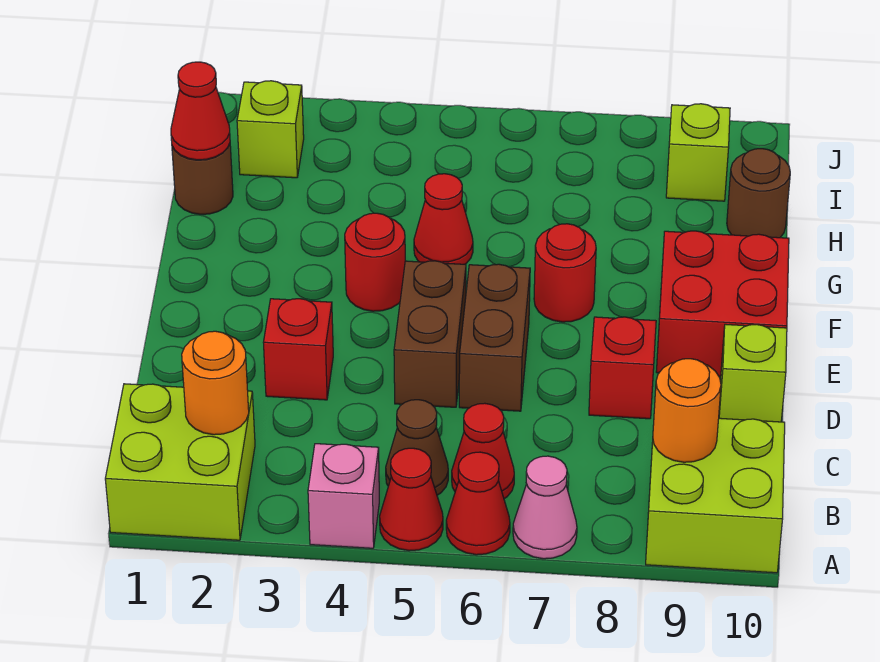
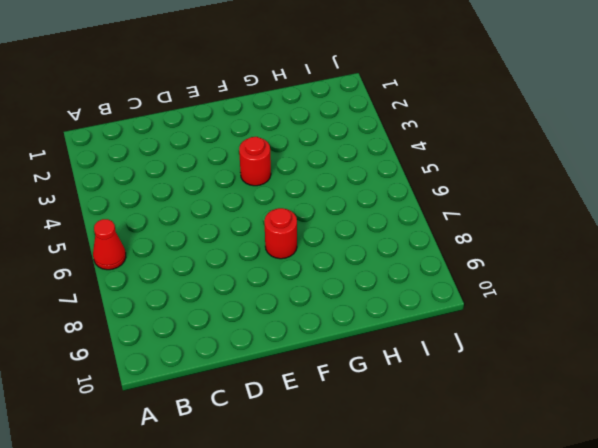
none -> lime 2x2 brick [105,384,255,540]
none -> pink 1x1 brick [308,444,379,548]
none -> red 1x1 cone [380,448,443,551]

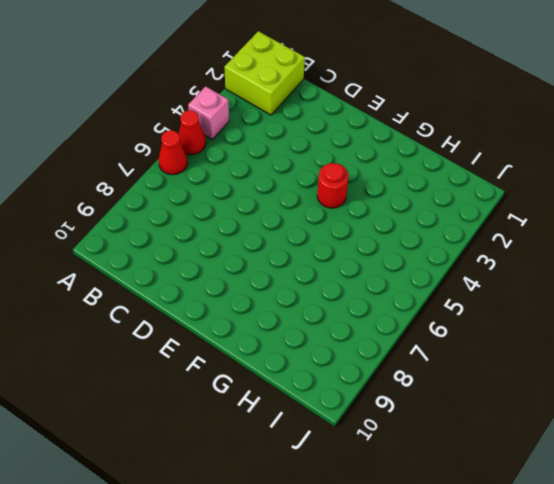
none -> pink 1x1 cone [513,456,577,559]
none -> lime 2x2 brick [646,418,785,573]
none -> brown 1x1 cone [386,400,448,495]

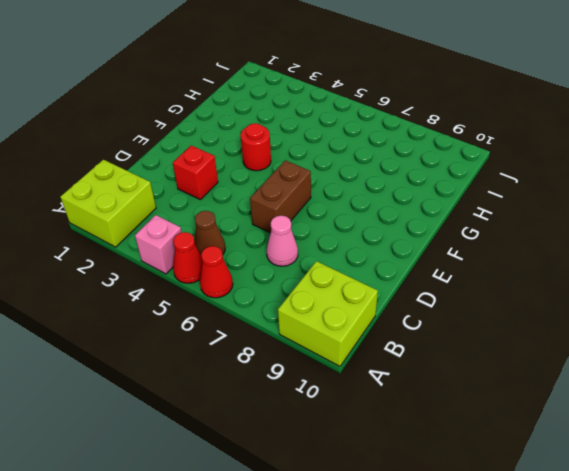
pink 1x1 cone [267,216,298,266] -> pink 1x1 cone moved to [513,456,577,559]
none -> red 1x1 cone [452,403,514,499]
none -> brown 1x2 brick [394,261,466,407]
none -> red 1x1 brick [589,317,656,419]

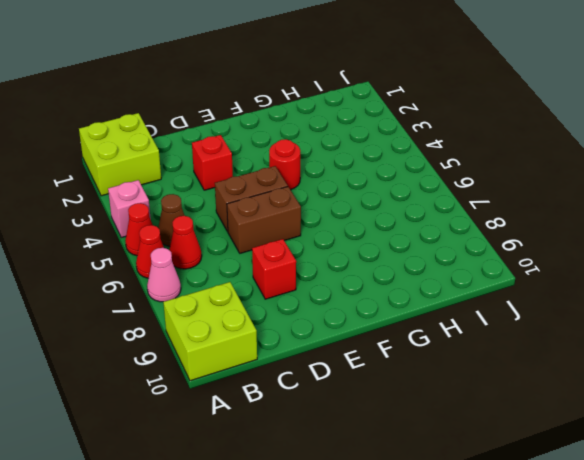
none -> lime 1x1 brick [719,324,787,422]
none -> red 2x2 brick [656,231,789,376]
none -> red 1x1 round brick [534,224,596,322]

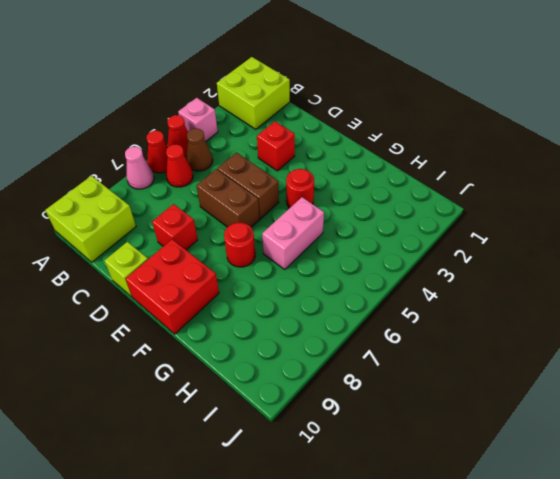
pink 1x2 brick [262,197,324,269] -> red 1x1 cone [414,174,473,264]
none -> brown 1x1 round brick [172,144,233,214]
none -> brown 1x1 round brick [727,149,790,238]
none -> lime 1x1 brick [237,81,304,178]

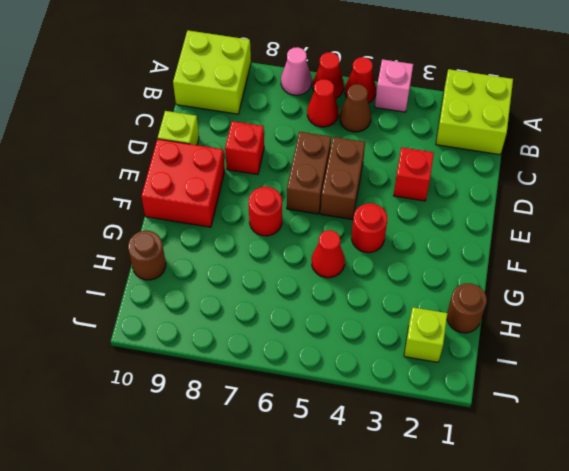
none -> lime 1x1 brick [666,104,730,201]
none -> orange 1x1 round brick [182,331,249,435]
none -> orange 1x1 round brick [653,359,721,462]

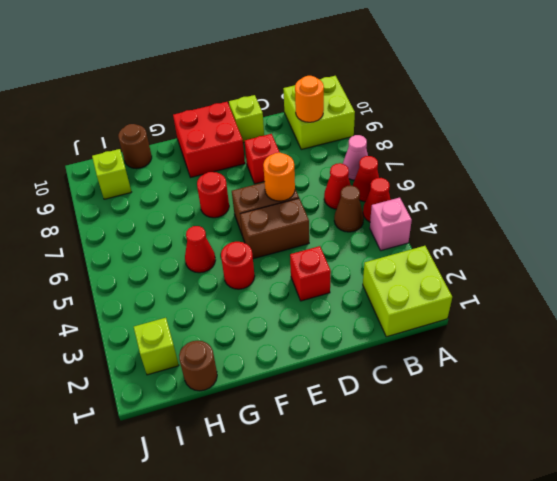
orange 1x1 round brick [263,153,295,201] -> orange 1x1 round brick moved to [182,331,249,435]
none -> red 1x1 cone [171,62,230,160]

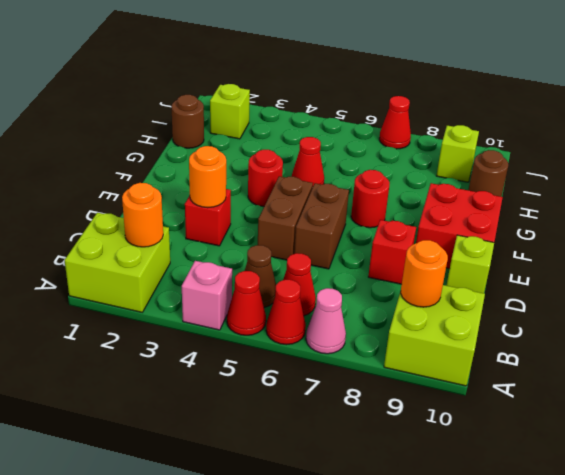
orange 1x1 round brick [189,146,226,208] -> none
red 1x1 cone [379,96,411,149] -> red 1x1 cone moved to [171,62,230,160]

